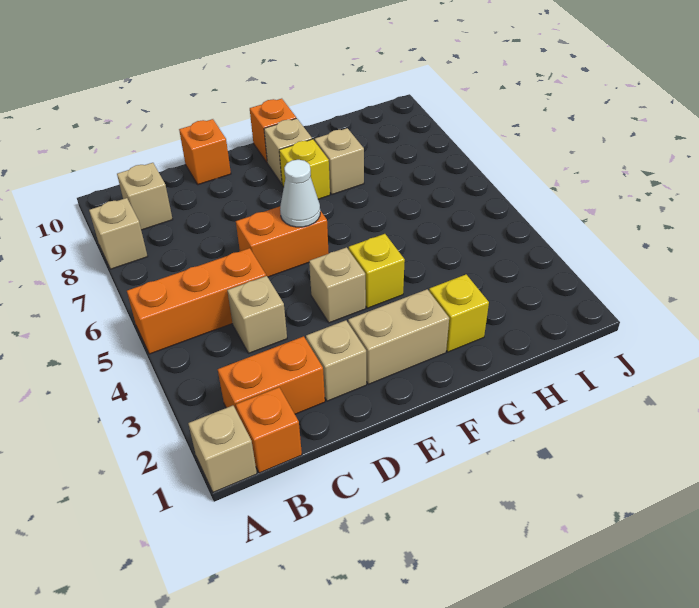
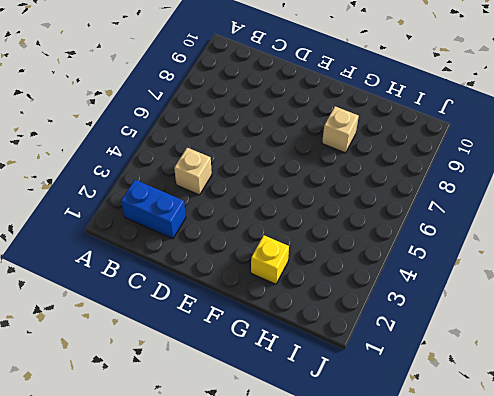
blue 1x2 brick [121,180,186,239] -> orange 1x2 brick [218,336,325,414]
none -> tan 1x1 brick [188,406,257,492]
none -> orange 1x3 brick [127,248,266,354]
none -> tan 1x1 brick [89,198,148,269]

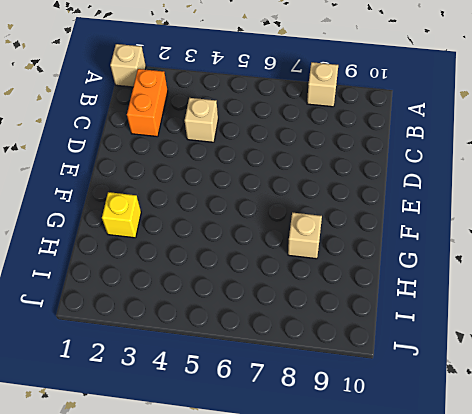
none -> orange 1x3 brick [127,248,266,354]
none -> orange 1x1 brick [236,387,302,473]
none -> tan 1x1 brick [117,163,173,230]

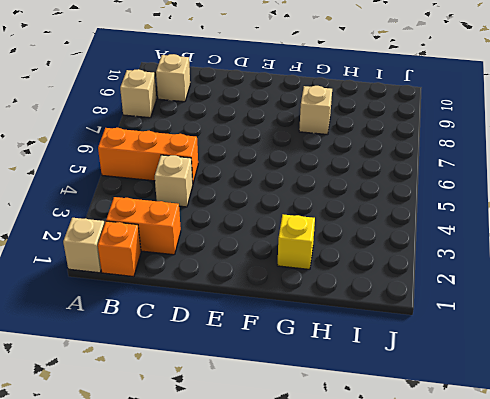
none -> tan 1x1 brick [306,320,366,401]
none -> orange 1x2 brick [236,207,329,277]
none -> orange 1x1 brick [179,119,231,185]

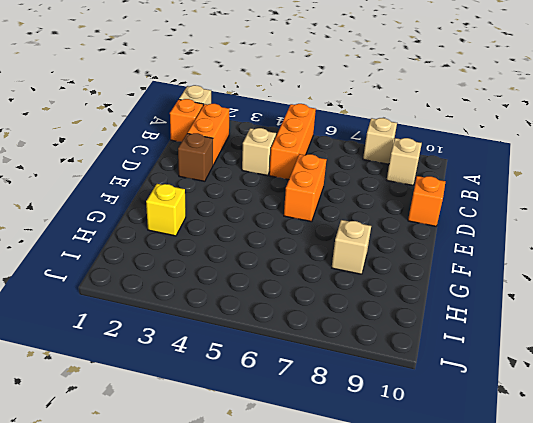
brown 1x1 brick [178,133,213,181] -> tan 1x1 brick [306,320,366,401]
none -> tan 1x2 brick [348,289,449,384]
none -> tan 1x1 brick [309,247,366,323]
none -> yellow 1x1 brick [349,234,405,308]

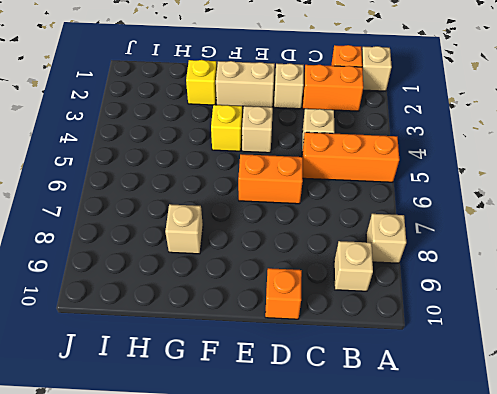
none -> yellow 1x1 brick [279,139,330,199]
none -> tan 1x1 brick [264,118,312,184]
none -> orange 1x1 brick [250,99,296,162]

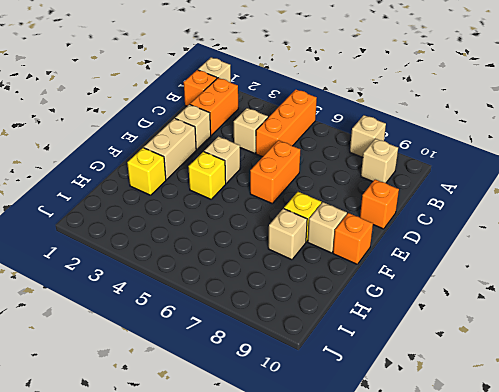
none -> white 1x1 cone [280,160,320,227]

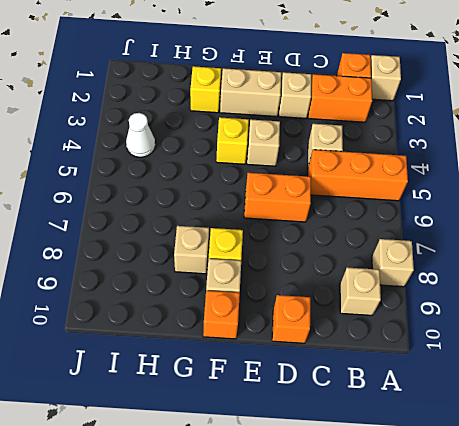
white 1x1 cone [126,113,155,157] -> white 1x1 cone moved to [280,160,320,227]

